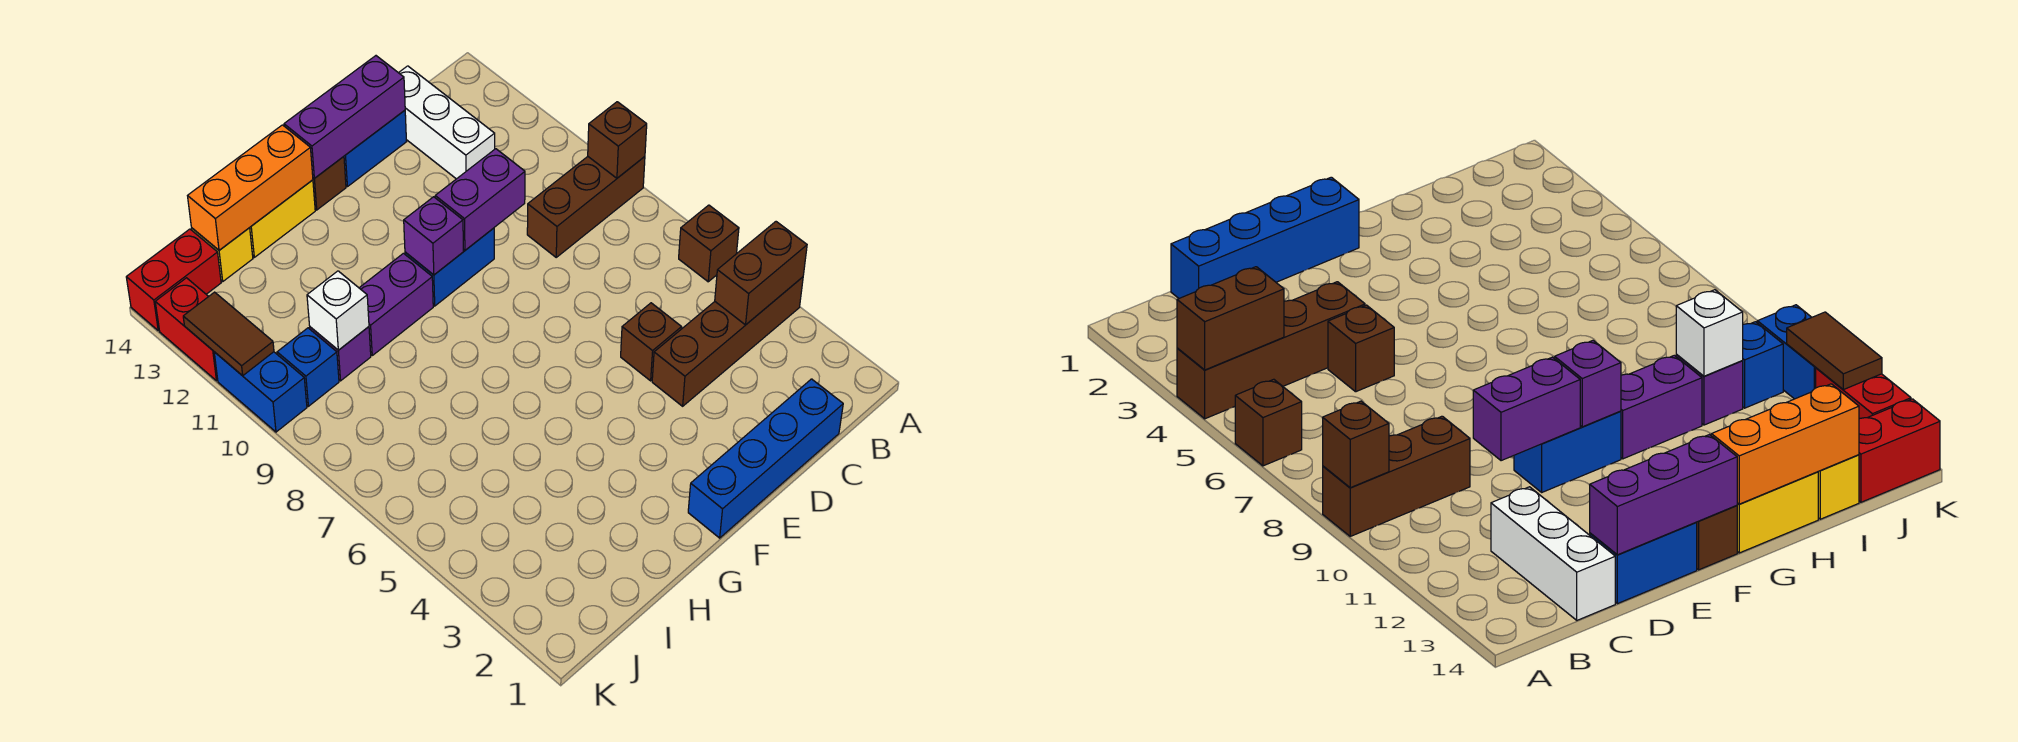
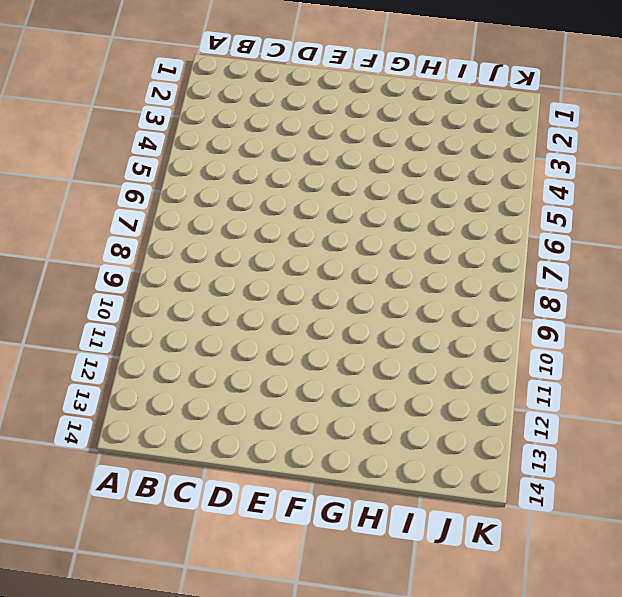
none -> brown 1x4 brick [652,277,803,406]
none -> brown 1x1 brick [679,205,739,282]
none -> brown 1x3 brick [527,157,645,257]

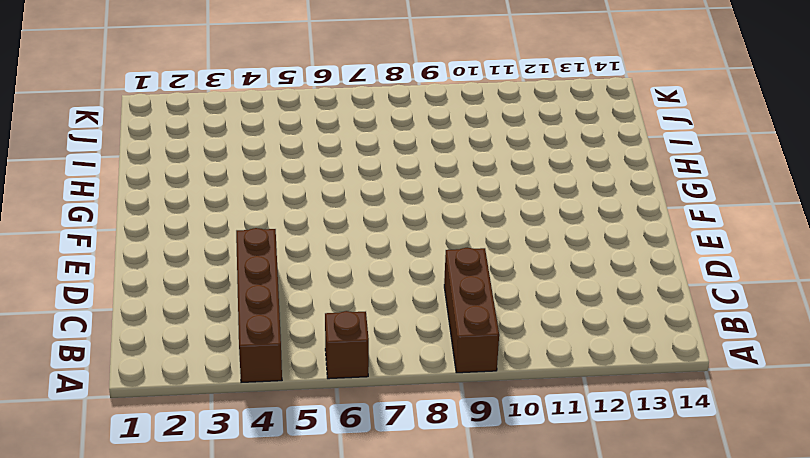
none -> blue 1x4 brick [688,379,843,538]
none -> white 1x3 brick [399,66,495,179]
none -> brown 1x1 brick [621,303,681,381]

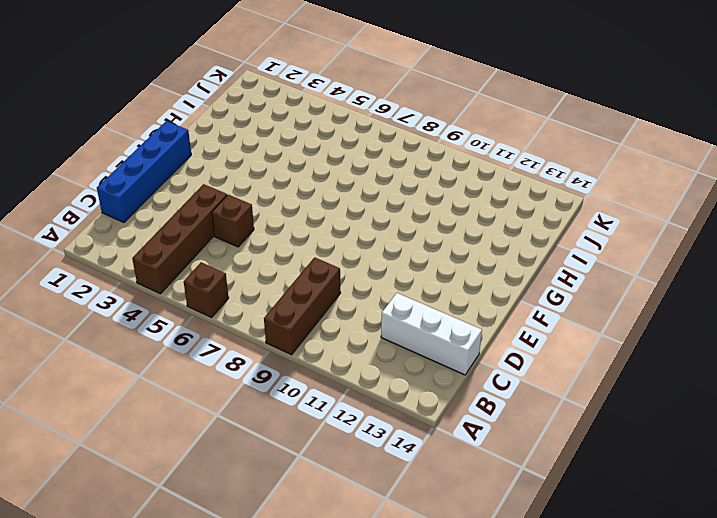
none -> blue 1x2 brick [344,110,406,187]
none -> blue 1x2 brick [405,228,494,306]
none -> brown 1x1 brick [313,157,346,210]

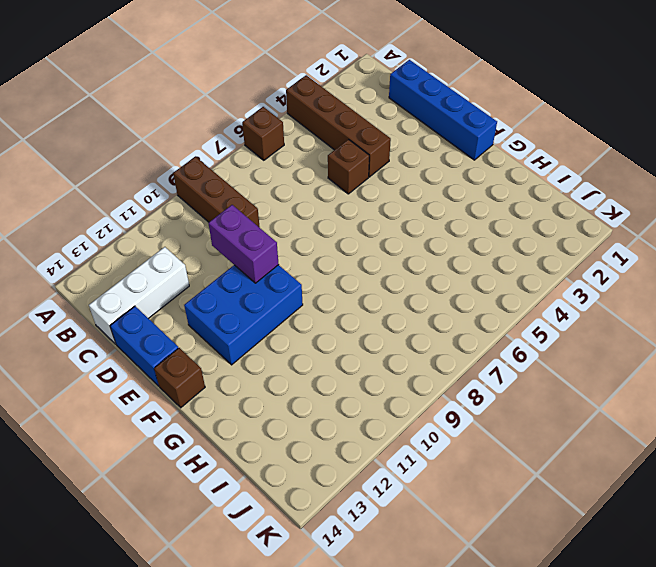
blue 2x3 brick [184,265,303,365] -> blue 1x2 brick [405,228,494,306]
none -> purple 1x2 brick [360,253,433,355]
none -> yellow 1x2 brick [250,180,315,257]
none -> purple 1x1 brick [310,327,371,381]

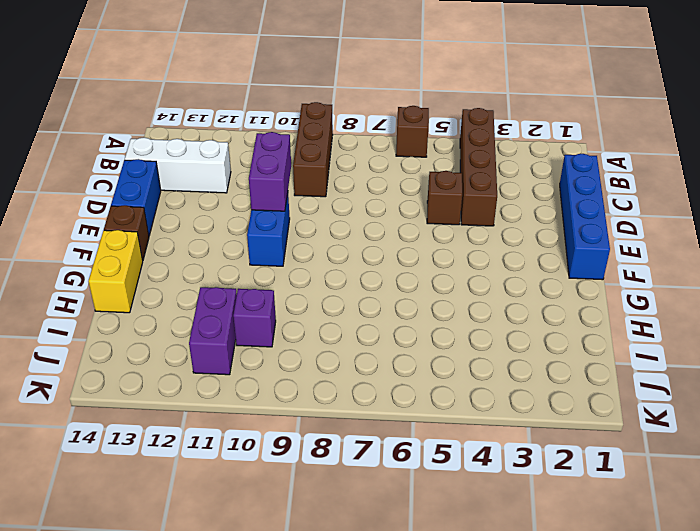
purple 1x2 brick [189,287,237,375] -> purple 1x2 brick moved to [360,253,433,355]
none -> yellow 1x1 brick [192,228,253,281]
none -> blue 1x1 brick [277,328,339,406]
none -> red 1x2 brick [126,229,221,331]

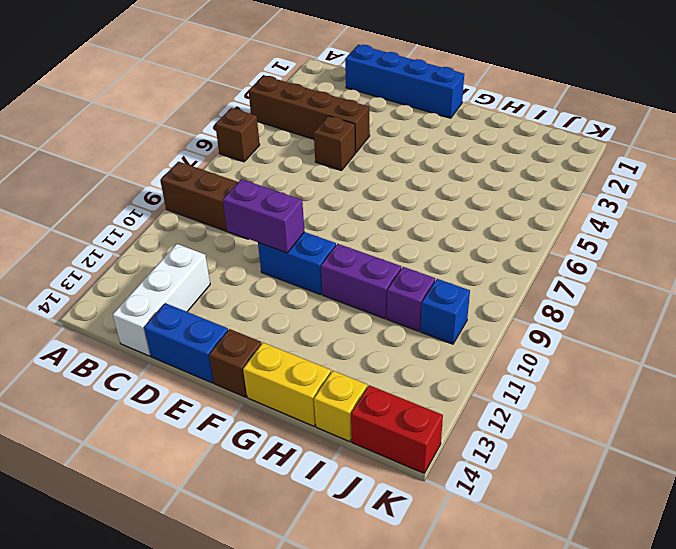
none -> blue 1x2 brick [214,352,307,432]
none -> red 1x2 brick [155,278,218,381]
none -> brown 1x2 brick [715,222,807,325]

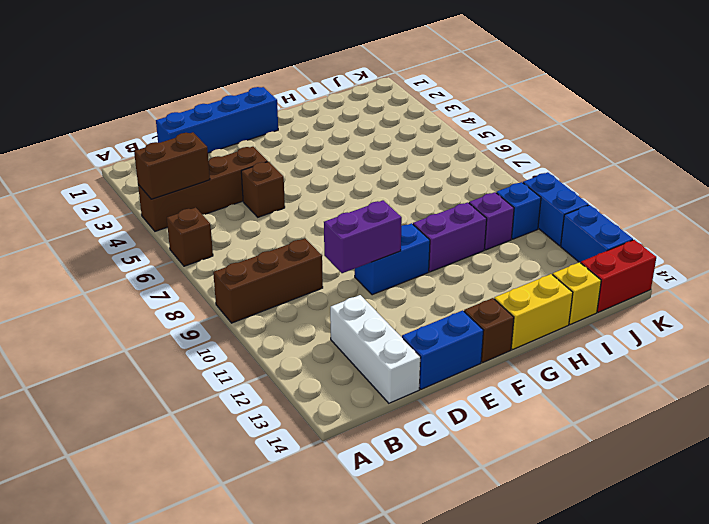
blue 1x2 brick [561,205,633,263] -> red 1x2 brick [155,278,218,381]
none -> brown 1x1 brick [588,102,647,178]
none -> purple 1x3 brick [284,56,405,178]
none -> purple 1x1 brick [404,197,464,275]

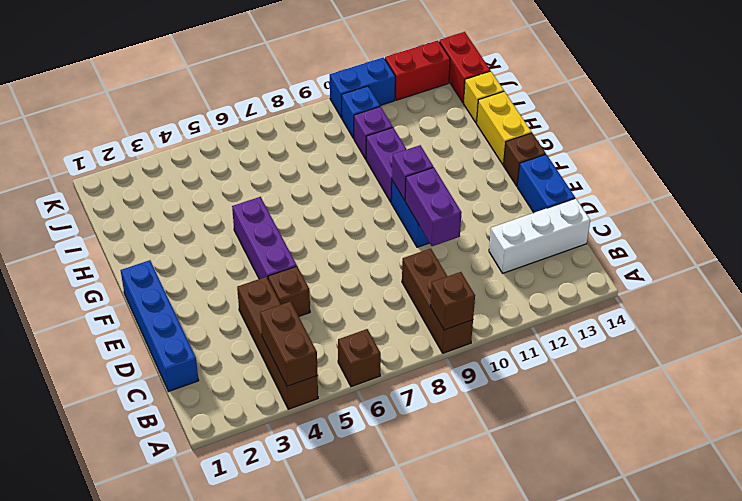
purple 1x3 brick [232,197,297,279] -> purple 1x3 brick moved to [284,56,405,178]
none -> orange 1x3 brick [188,125,313,250]
none -> white 1x1 brick [307,271,369,350]
none -> brown 1x2 tile [183,292,274,376]

